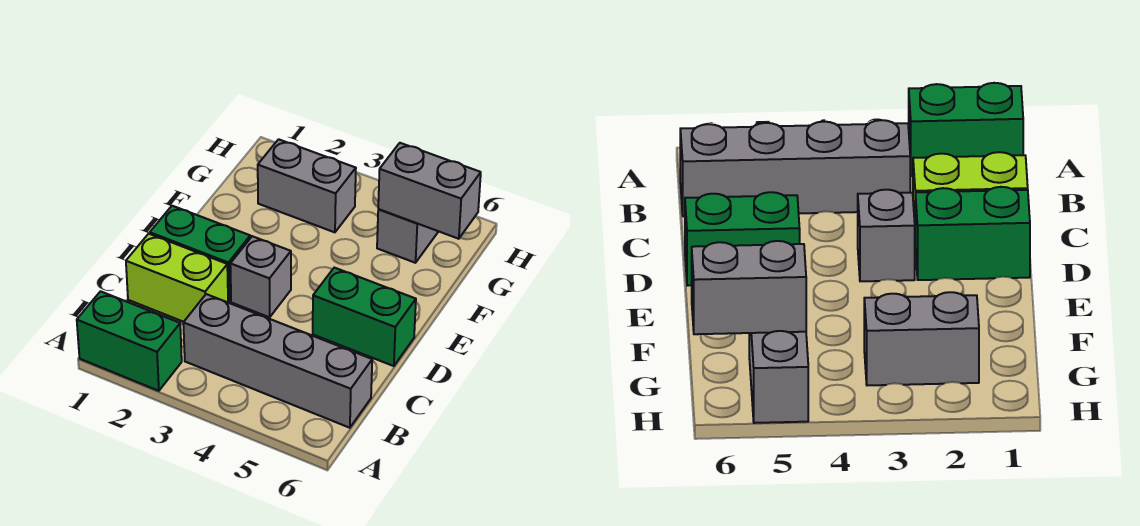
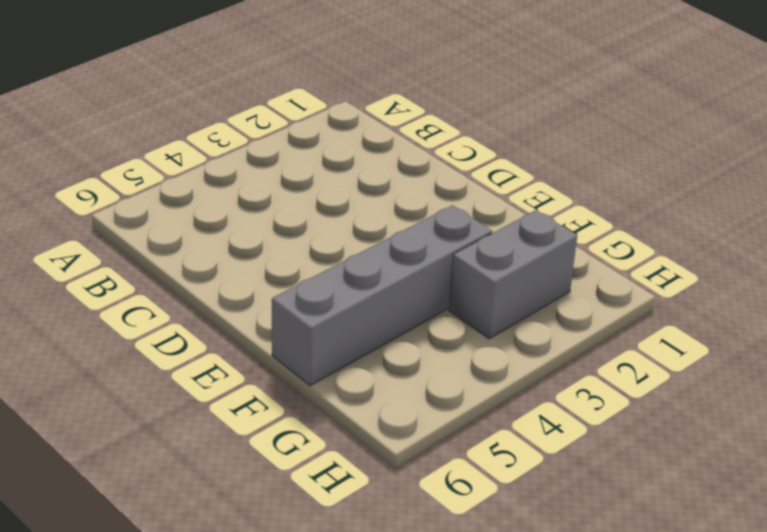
grey 1x4 brick [272,205,492,386] -> grey 1x4 brick moved to [183,294,372,428]
none -> green 1x2 brick [77,291,182,391]
none -> lime 1x2 brick [126,234,228,322]

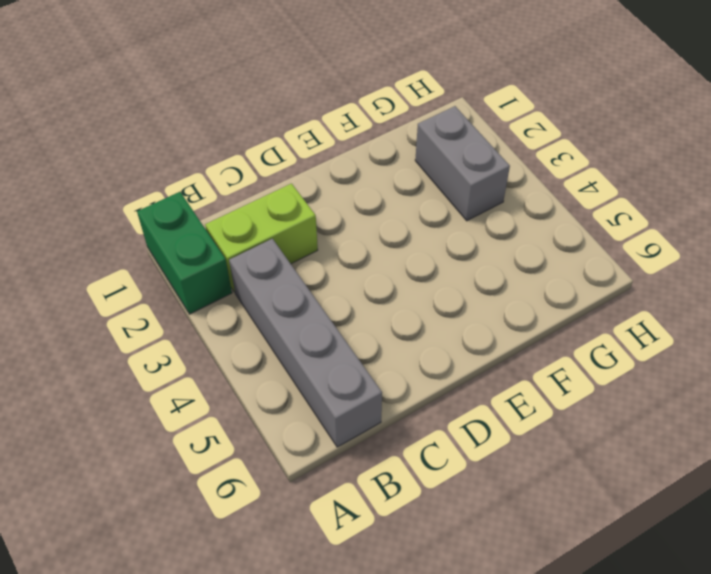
lime 1x2 brick [205,184,318,292] -> lime 1x2 brick turned to [126,234,228,322]
none -> green 1x2 brick [150,206,250,301]
none -> grey 1x1 brick [230,236,291,317]

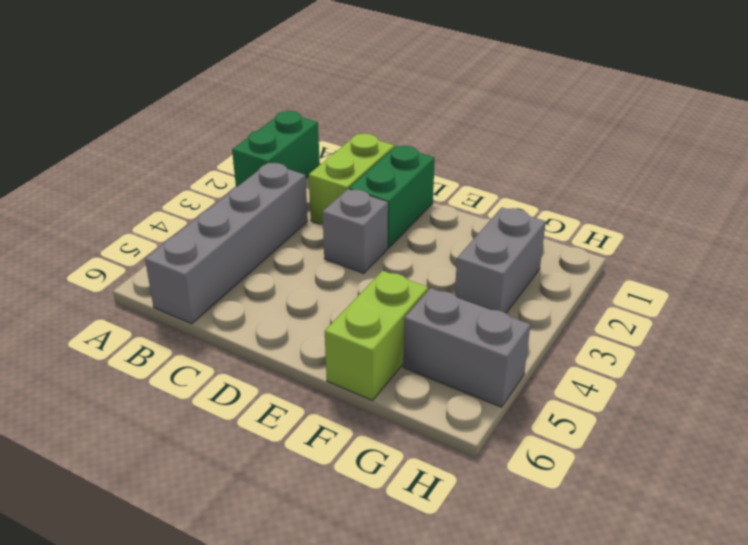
lime 1x2 brick [325,271,428,400] -> none
none -> green 1x2 brick [313,268,416,366]
none -> grey 1x2 brick [378,143,481,239]

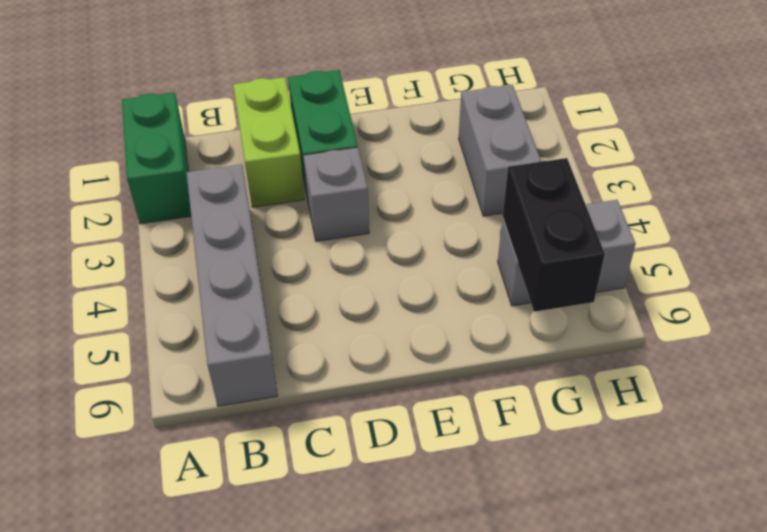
black 1x2 brick [503,158,605,312] -> grey 1x2 brick [378,143,481,239]
none -> green 1x2 brick [313,268,416,366]

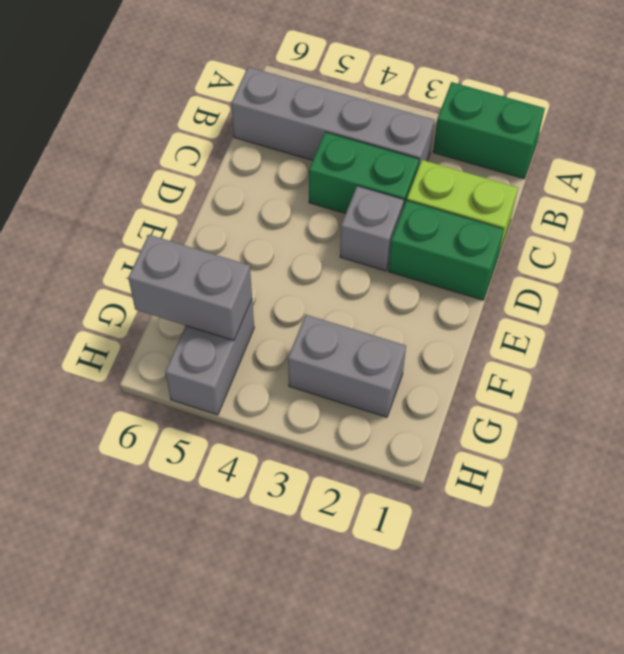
green 1x2 brick [309,132,419,214] -> green 1x2 brick moved to [313,268,416,366]

